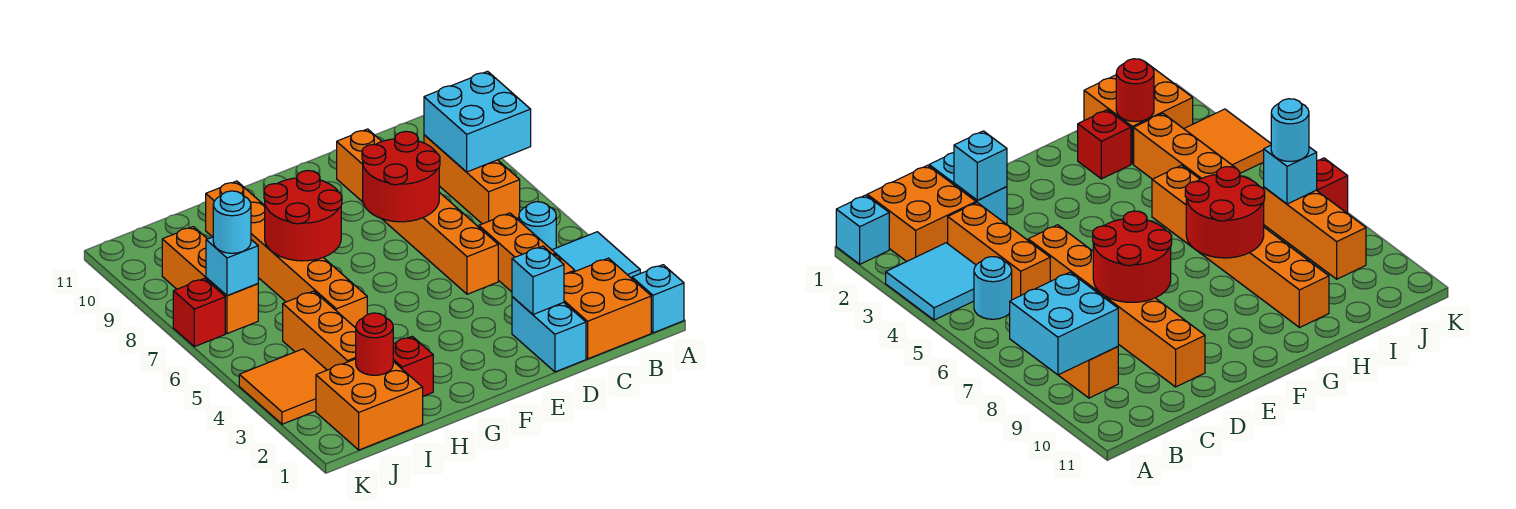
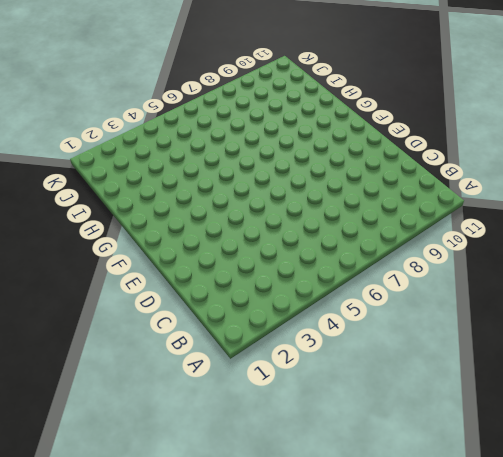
none -> cyan 1x1 brick [632,265,684,333]
none -> cyan 2x2 tile [553,232,640,278]
none -> orange 2x2 brick [564,258,651,359]

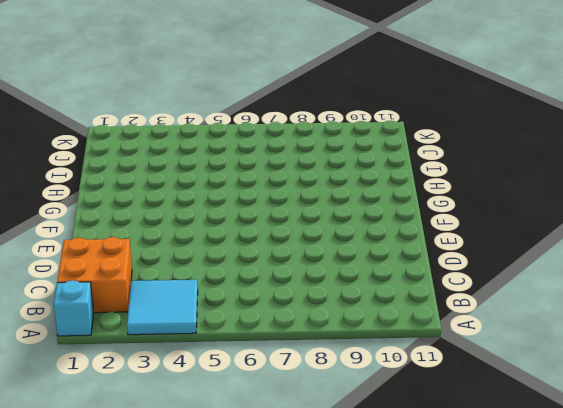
none -> cyan 1x1 round brick [519,202,556,250]
none -> orange 1x3 brick [424,135,520,224]
none -> orange 1x3 brick [479,213,575,292]

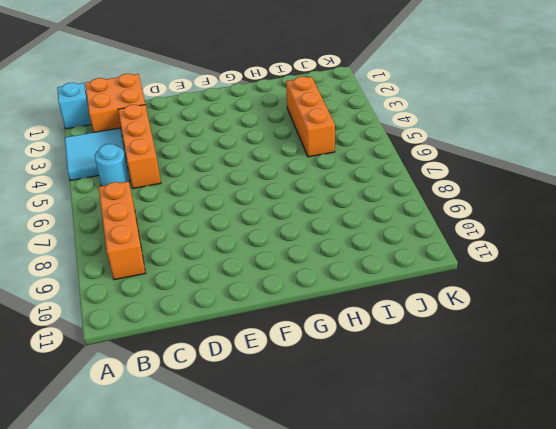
none -> cyan 1x2 brick [512,297,586,372]
none -> orange 1x6 brick [337,129,498,294]
none -> red 1x1 brick [393,336,433,396]

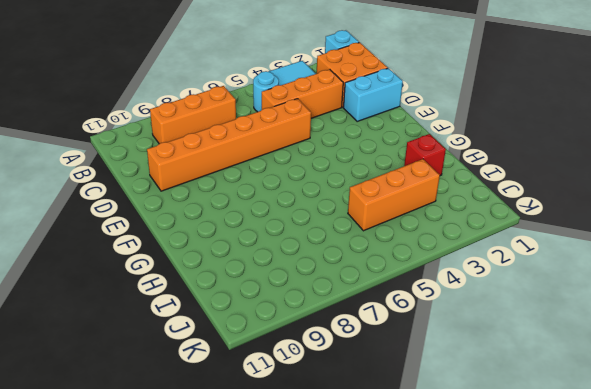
none -> orange 1x6 brick [206,181,367,328]
none -> orange 2x2 brick [316,359,423,450]
none -> orange 2x2 tile [239,349,326,424]

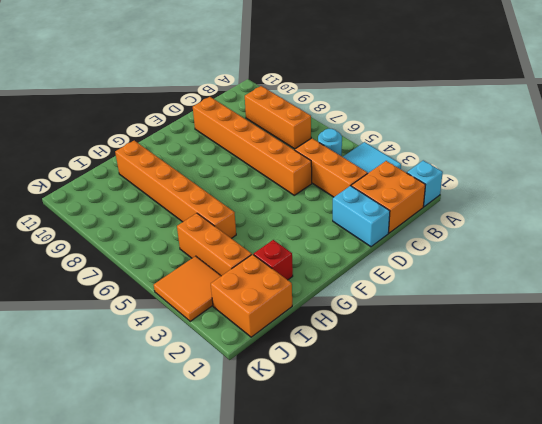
none -> orange 1x3 brick [162,227,258,334]
none -> red 1x1 brick [173,278,225,347]
none -> cyan 2x2 brick [424,71,531,172]

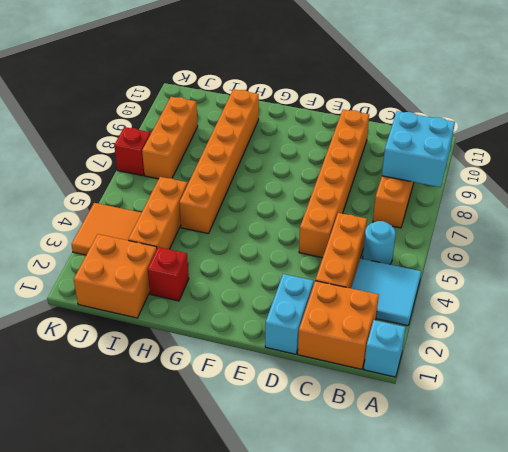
none -> cyan 1x1 brick [512,246,564,314]
none -> red 2x2 round brick [362,131,440,222]
none -> red 2x2 round brick [264,171,342,261]

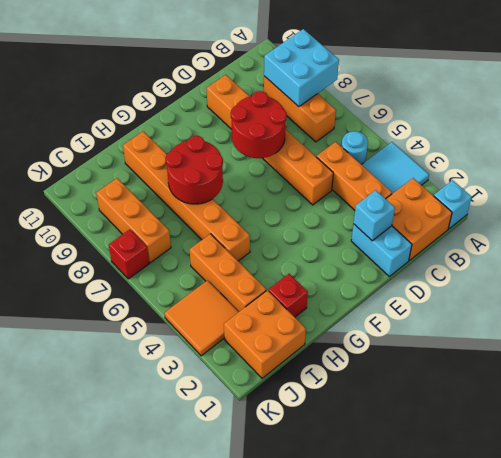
none -> red 1x1 round brick [356,313,393,375]
none -> cyan 1x1 brick [206,237,258,296]
none -> cyan 1x1 round brick [213,191,251,253]

